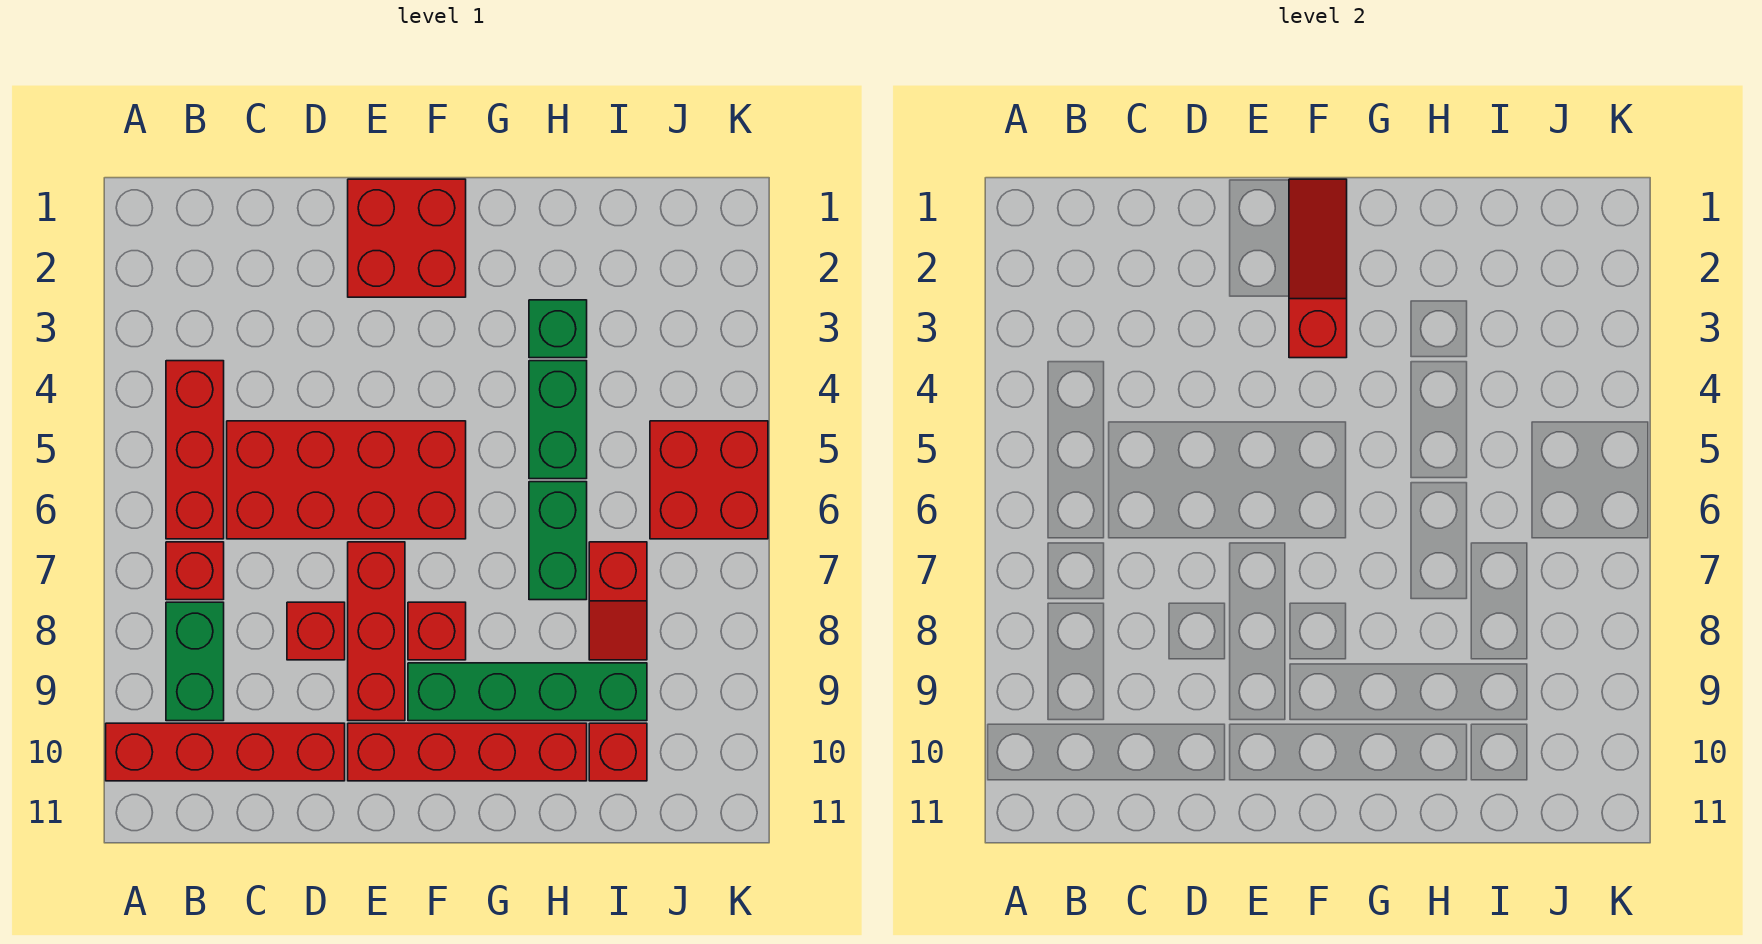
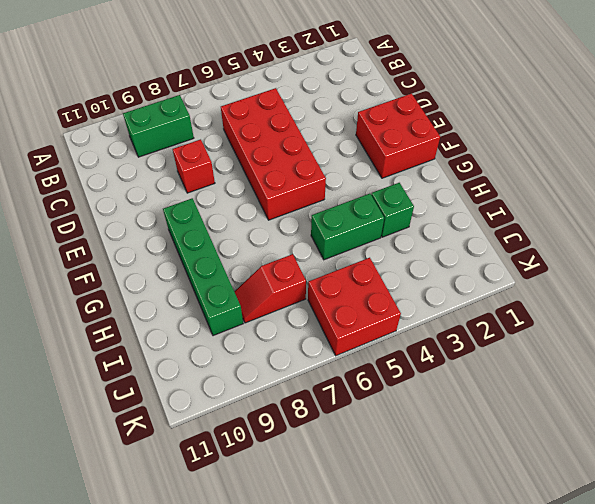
none -> red 1x4 brick [106,723,345,781]
none -> red 1x3 brick [166,361,224,539]
none -> red 1x1 brick [166,542,224,600]

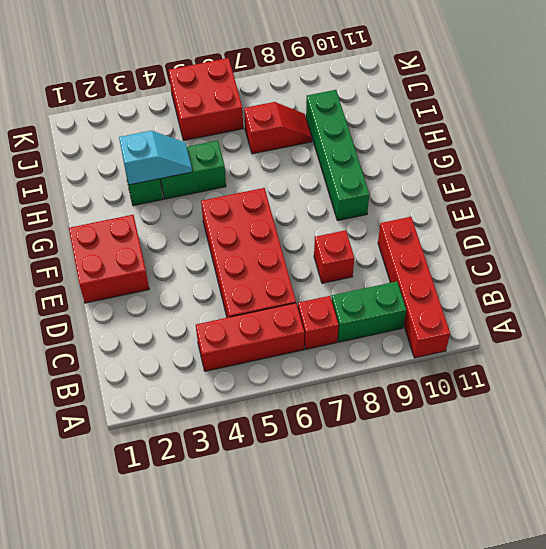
cyan 1x2 slope [119,131,192,185] -> none
none -> red 1x3 brick [348,542,405,721]
none -> red 1x4 brick [348,723,587,781]
none -> red 1x1 brick [408,602,466,660]

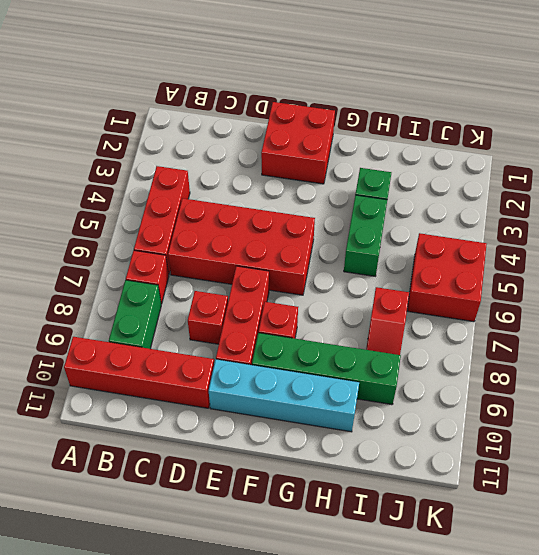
cyan 1x4 brick [209,359,359,432] -> red 1x4 brick [348,723,587,781]
none -> green 1x2 brick [529,482,587,600]
none -> red 1x1 brick [589,723,647,781]
none -> red 1x3 slope [1289,179,1347,358]

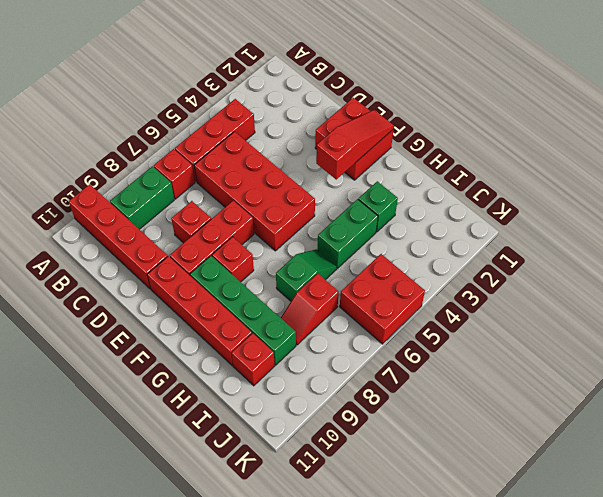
green 1x2 slope [276,249,337,301] -> green 1x2 brick [529,482,587,600]

